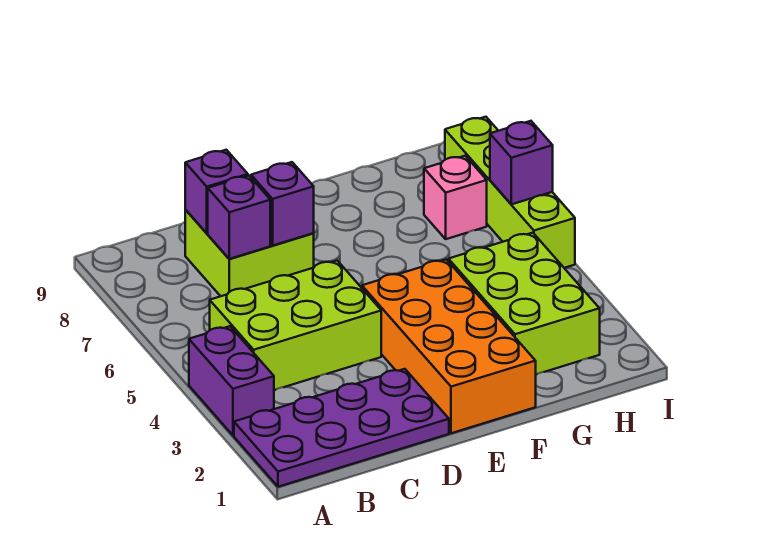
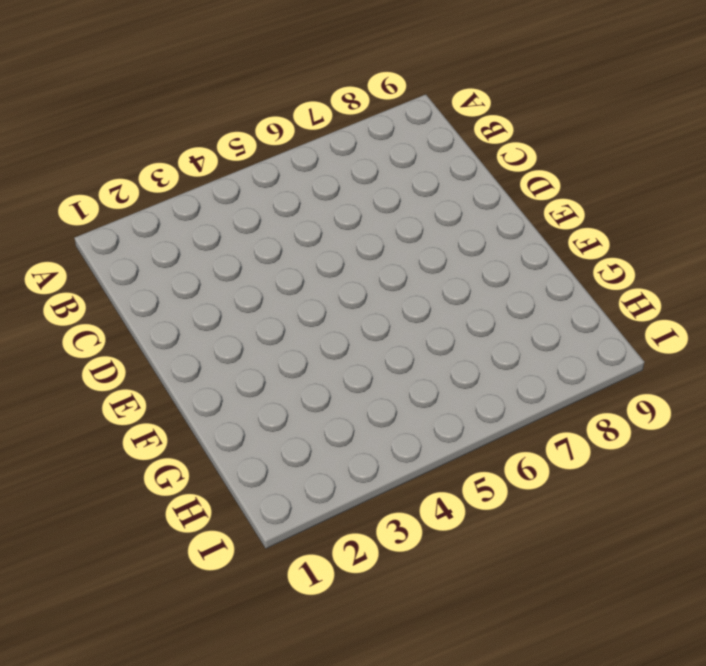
none -> purple 2x4 plate [234,369,449,487]
none -> purple 1x2 brick [189,326,274,435]
none -> lime 2x3 brick [210,261,381,390]

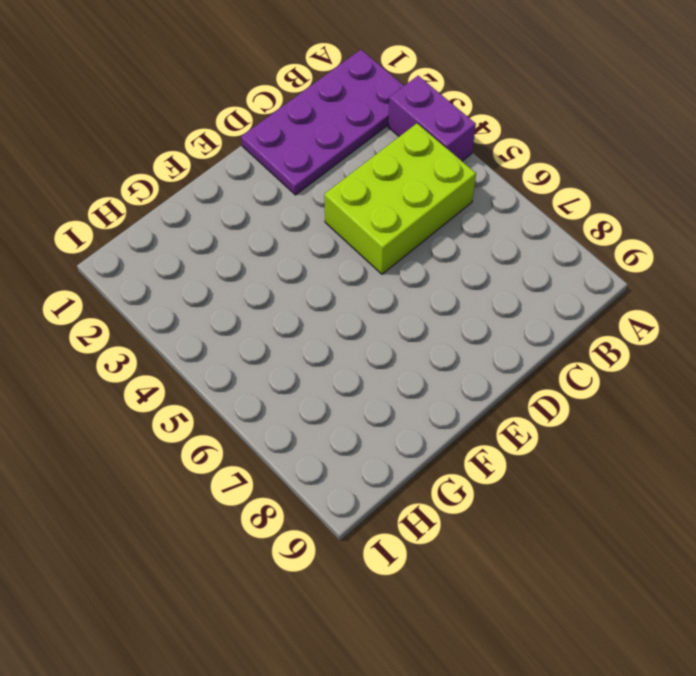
none -> lime 2x2 brick [185,210,314,296]
none -> orange 2x4 brick [362,259,536,433]
none -> lime 2x3 brick [448,233,600,375]

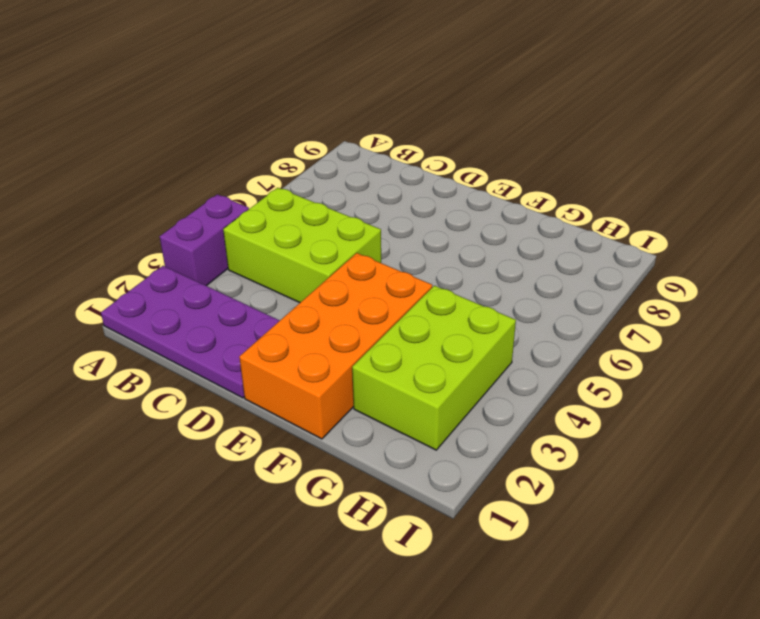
none -> lime 2x2 brick [185,210,314,296]
none -> pink 1x1 brick [424,156,487,239]
none -> lime 1x4 brick [445,117,575,268]

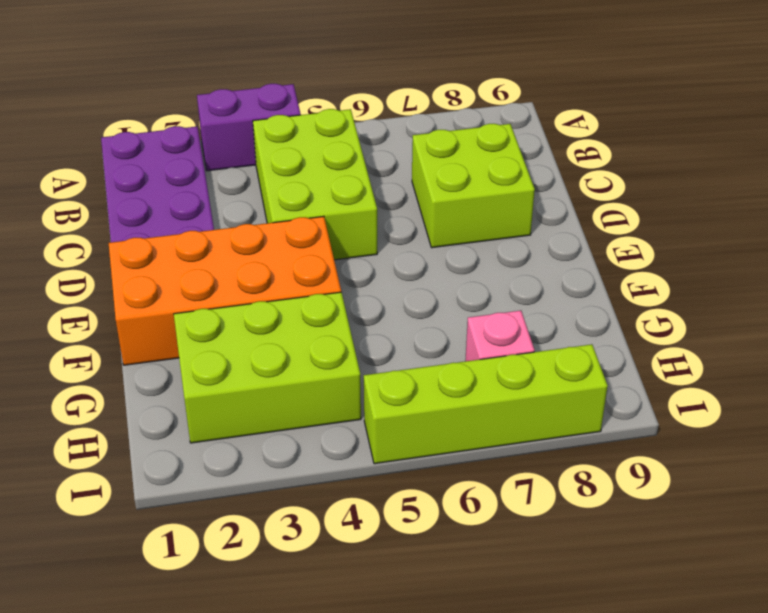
none -> purple 1x1 brick [208,175,270,259]
none -> purple 1x1 brick [185,150,248,233]
none -> purple 1x1 brick [251,162,314,245]

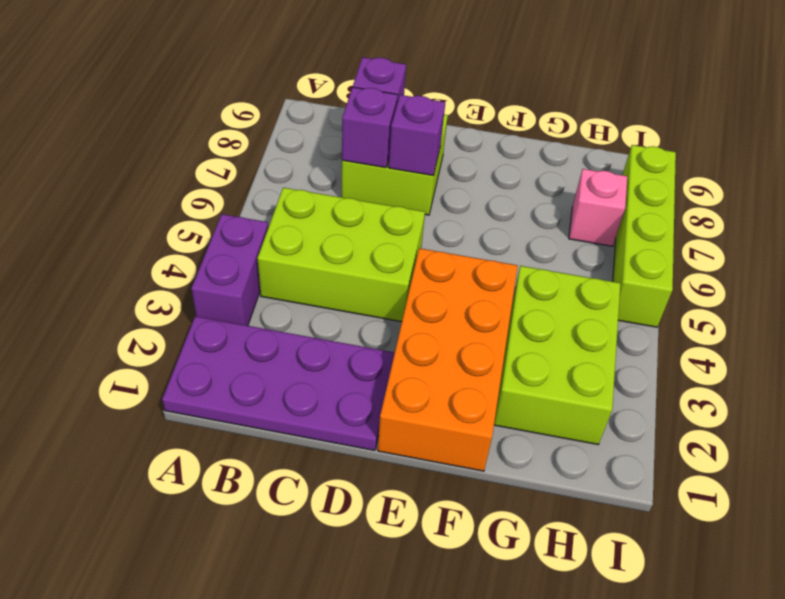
none -> purple 1x1 brick [490,121,553,204]

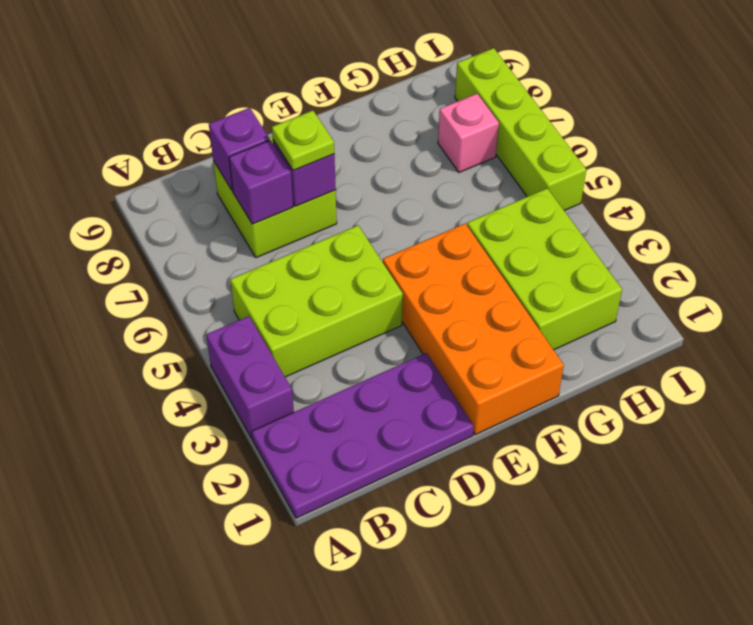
lime 1x1 plate [272,110,334,171] -> none
none -> purple 1x1 brick [490,121,553,204]

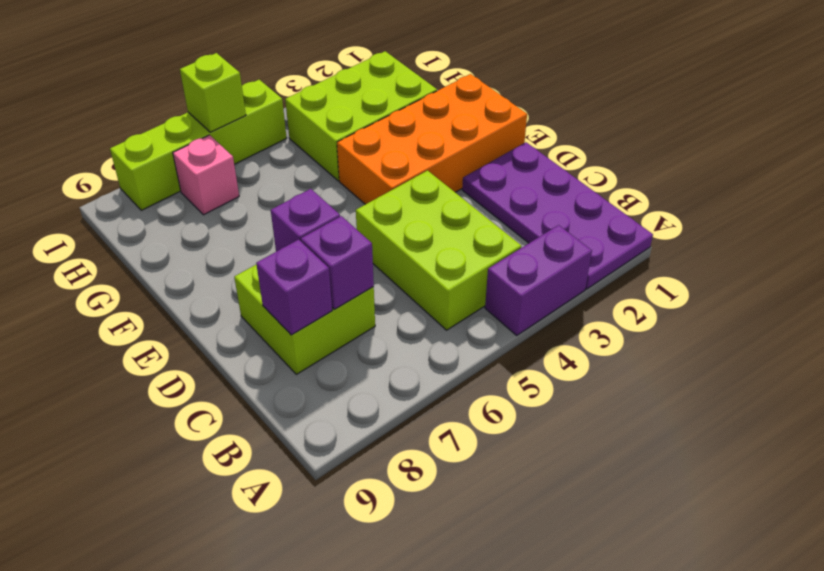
lime 1x1 brick [180,53,246,132] -> purple 1x1 brick [490,121,553,204]

